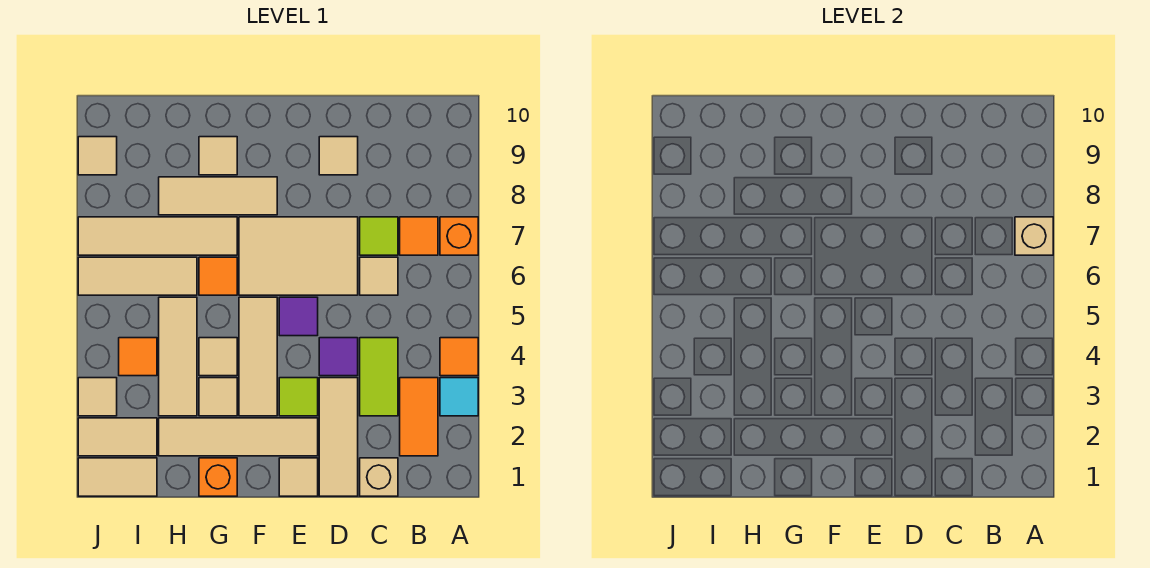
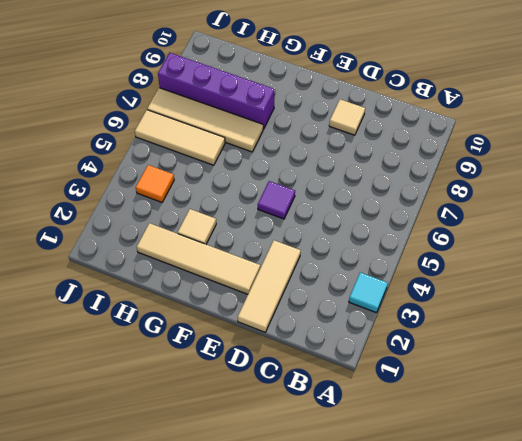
purple 1x4 brick [158,53,275,129] -> tan 1x3 tile [159,177,277,215]
none -> orange 1x1 tile [440,338,478,376]
none -> orange 1x1 brick [440,217,478,255]
none -> orange 1x2 tile [400,378,438,456]
none -> orange 1x1 tile [400,217,438,255]

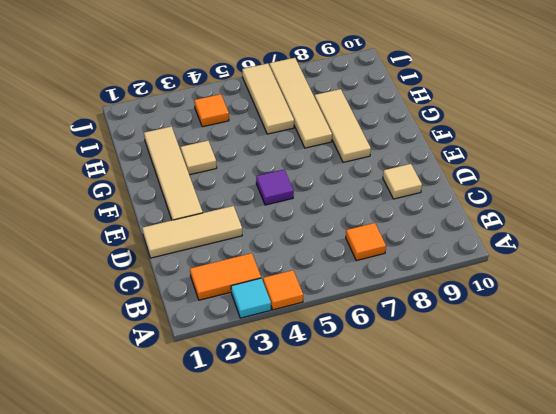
none -> orange 1x1 brick [440,217,478,255]
none -> tan 1x1 brick [360,458,398,496]
none -> lime 1x2 tile [360,338,398,416]
none -> tan 1x1 tile [360,257,398,295]

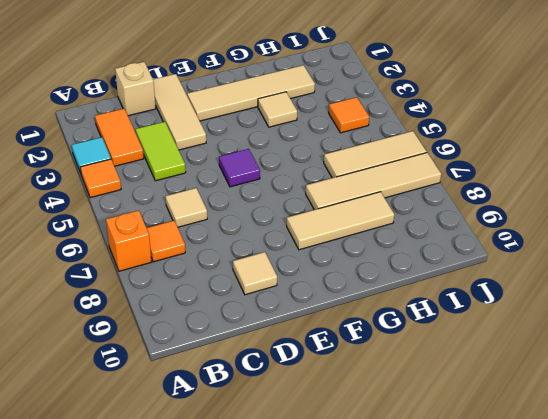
none -> lime 1x1 tile [360,217,398,255]
none -> purple 1x1 tile [319,338,358,376]
none -> tan 2x3 tile [239,217,358,295]
none -> tan 1x1 tile [279,458,318,496]

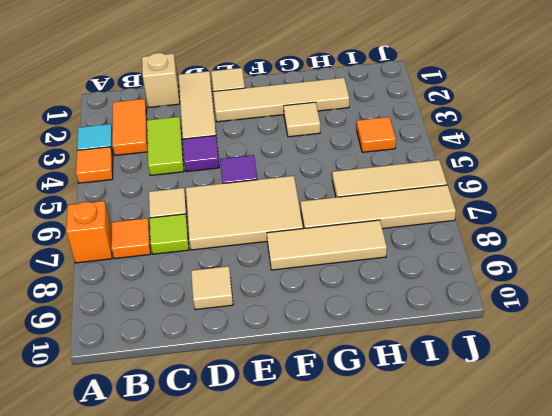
none -> lime 1x1 tile [279,378,318,416]
none -> tan 1x3 tile [239,297,277,416]
none -> orange 1x1 brick [199,458,237,496]
none -> tan 1x1 tile [199,338,237,376]

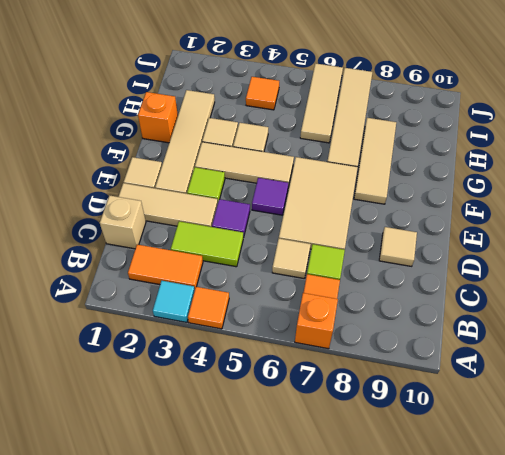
none -> orange 1x1 tile [199,257,237,295]
none -> tan 1x1 tile [199,137,237,175]
none -> tan 1x3 tile [159,297,197,416]
none -> tan 1x2 tile [78,458,157,496]

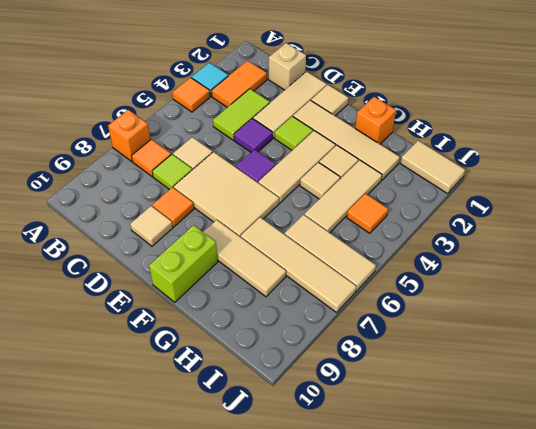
orange 1x1 tile [152,187,194,227] -> orange 1x1 tile moved to [199,257,237,295]
lime 1x2 brick [149,225,218,302] -> none
none -> tan 1x1 tile [199,137,237,175]
none -> tan 1x2 tile [78,418,157,456]
none -> tan 1x1 tile [78,378,117,416]
none -> tan 1x1 tile [78,137,117,175]

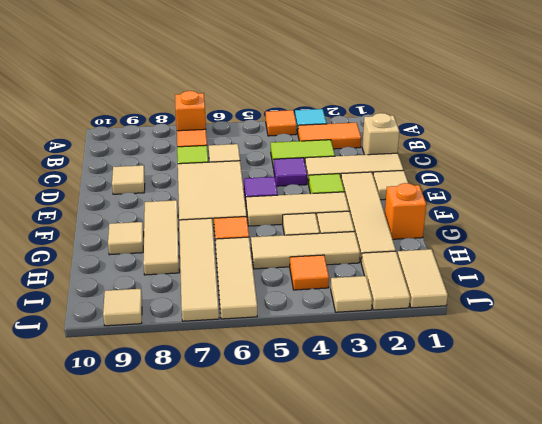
none -> tan 1x1 brick [1015,217,1053,255]

